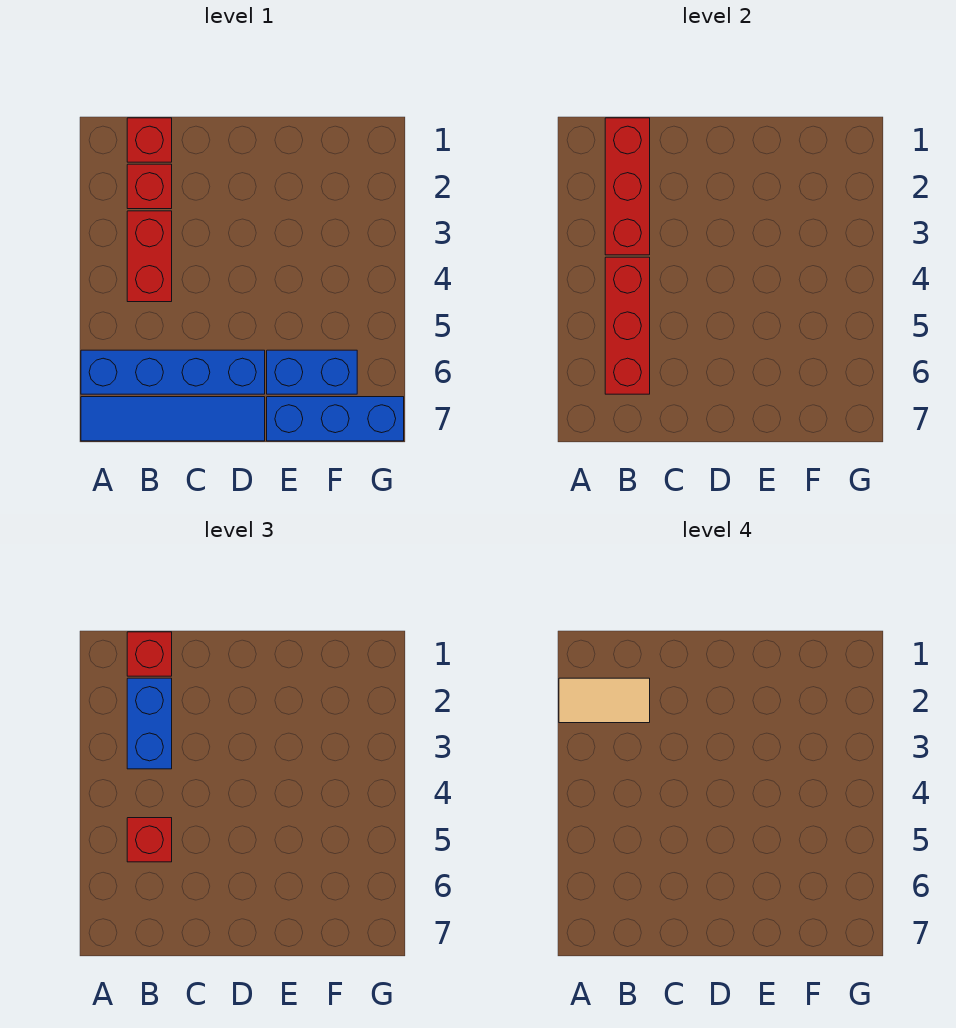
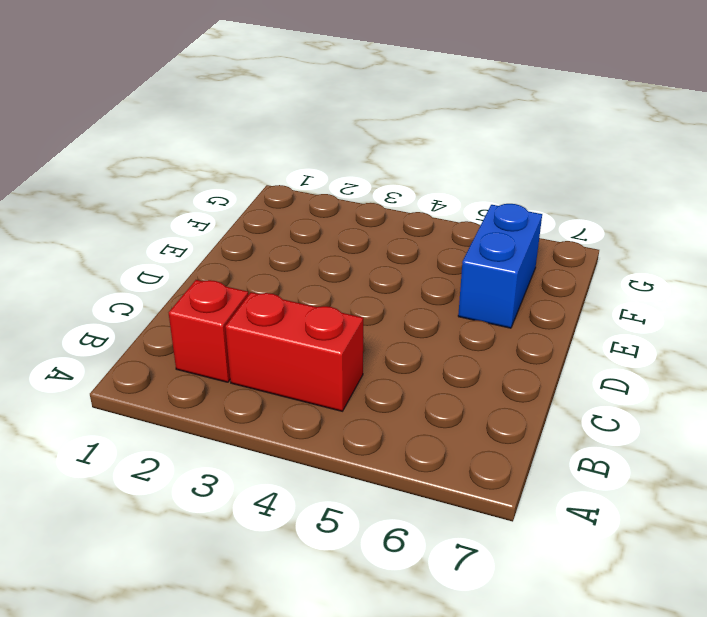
none -> blue 1x4 brick [81,350,265,394]
none -> blue 1x4 tile [81,397,265,441]
none -> red 1x1 brick [127,118,172,162]

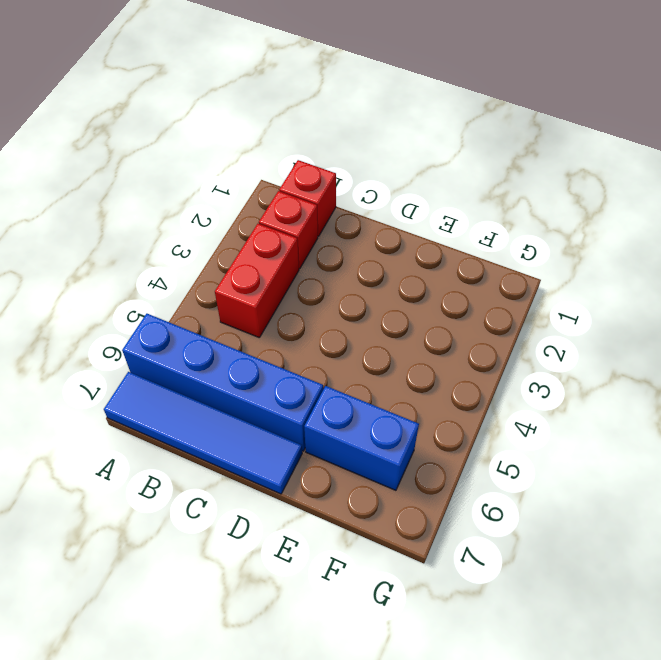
none -> blue 1x3 brick [267,397,404,441]
none -> red 1x3 brick [605,118,650,255]
none -> red 1x3 brick [605,257,650,394]

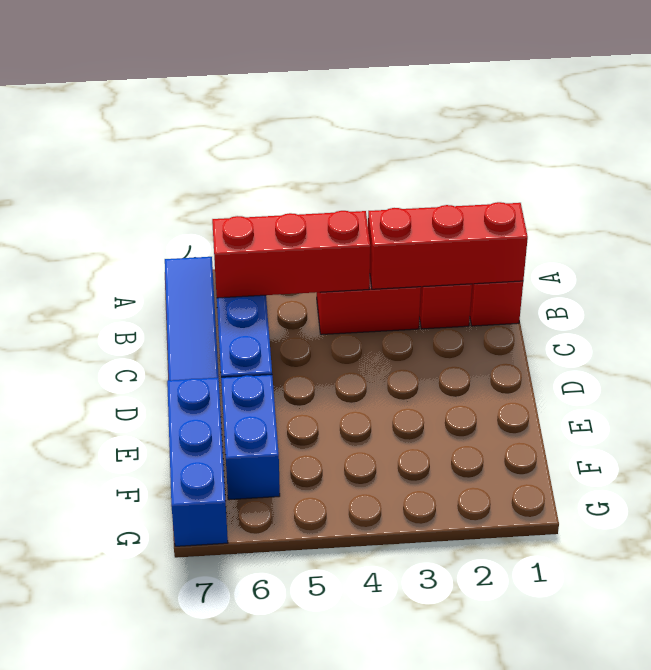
none -> red 1x1 brick [127,632,172,676]
none -> blue 1x2 brick [127,678,172,769]
none -> red 1x1 brick [127,818,172,862]

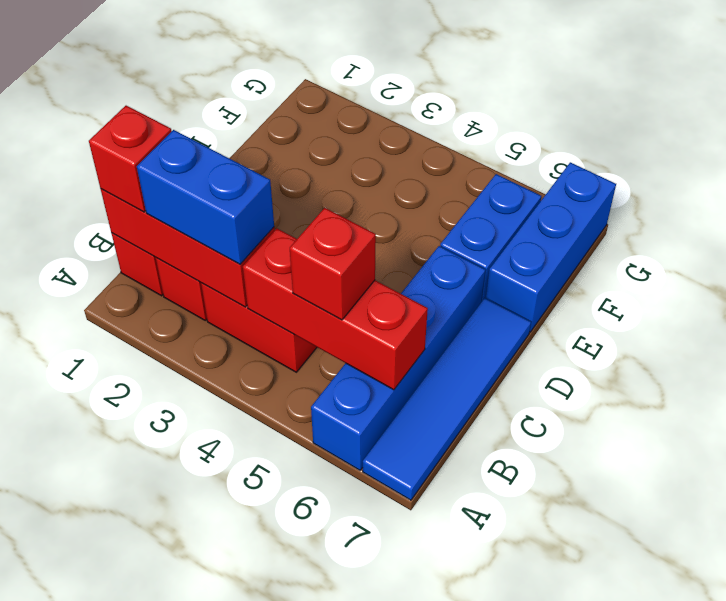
none -> tan 1x2 tile [559,678,650,723]

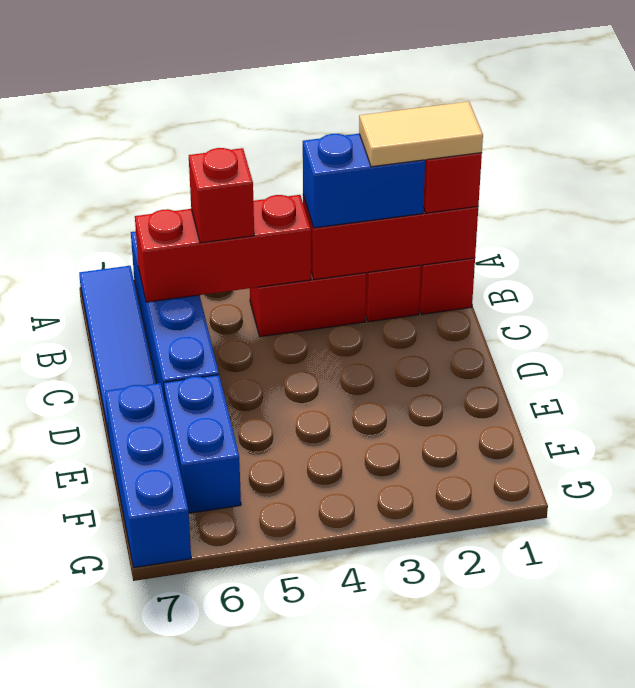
tan 1x2 tile [359,102,483,167] -> tan 1x2 tile turned to [559,678,650,723]

